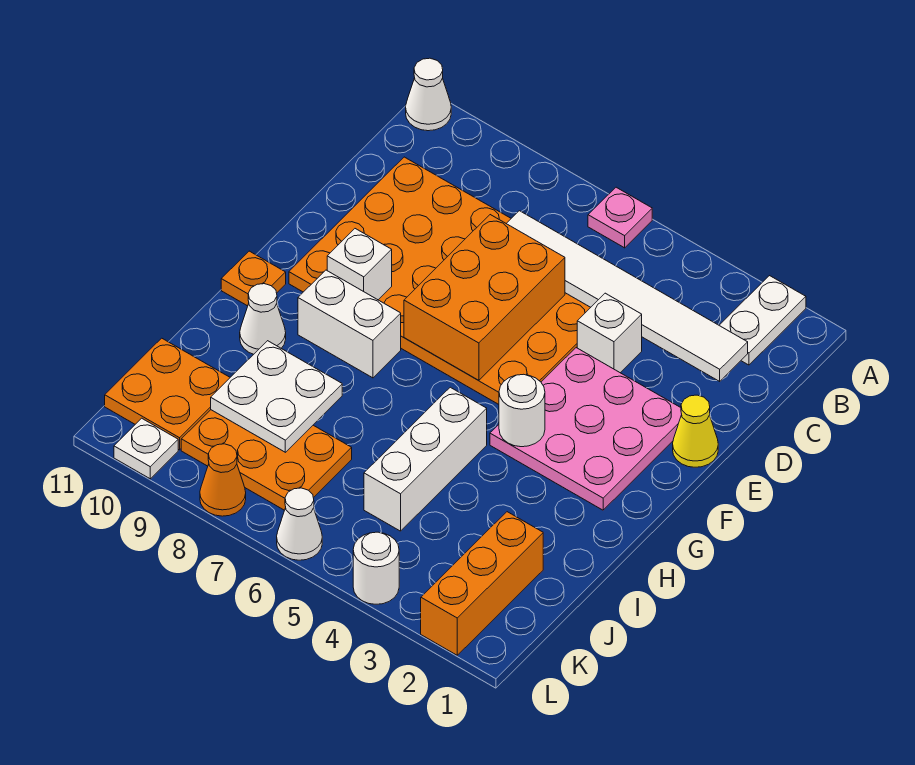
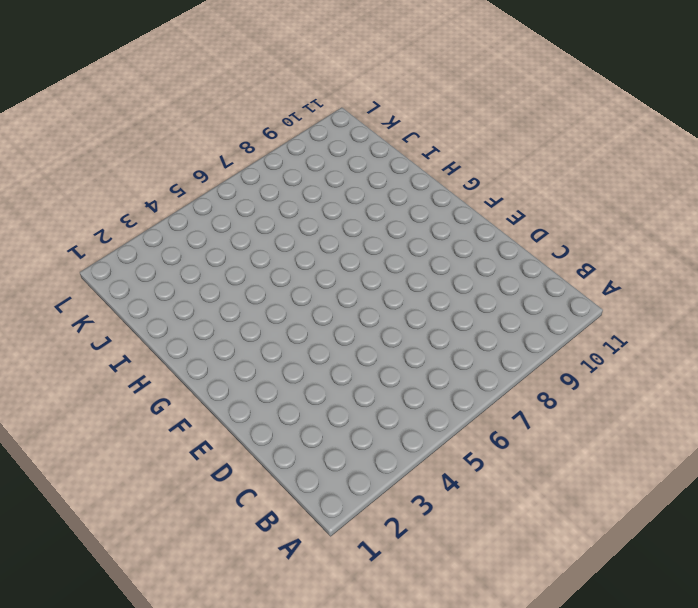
none -> white 1x2 plate [719,276,806,365]
none -> pink 1x1 plate [588,187,652,248]
none -> white 1x1 cone [406,58,451,131]

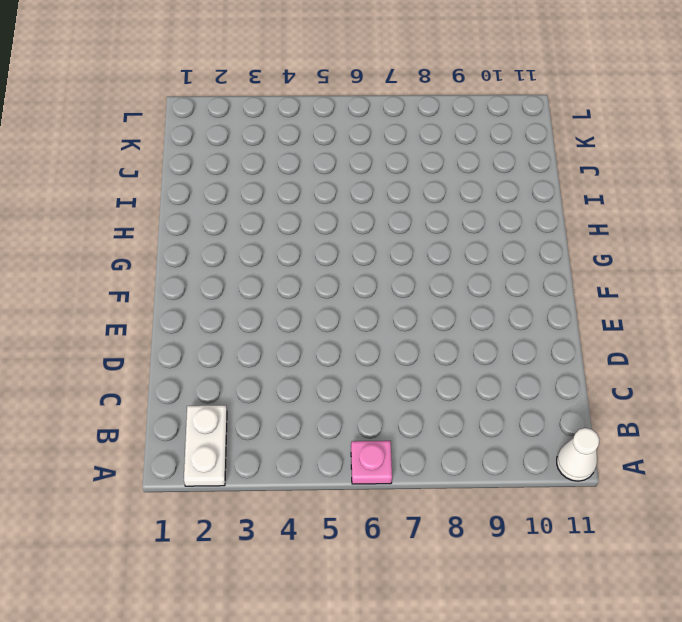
none -> orange 4x6 plate [289,157,591,404]
none -> white 1x1 brick [577,293,642,373]
none -> yellow 1x1 cone [673,395,718,467]

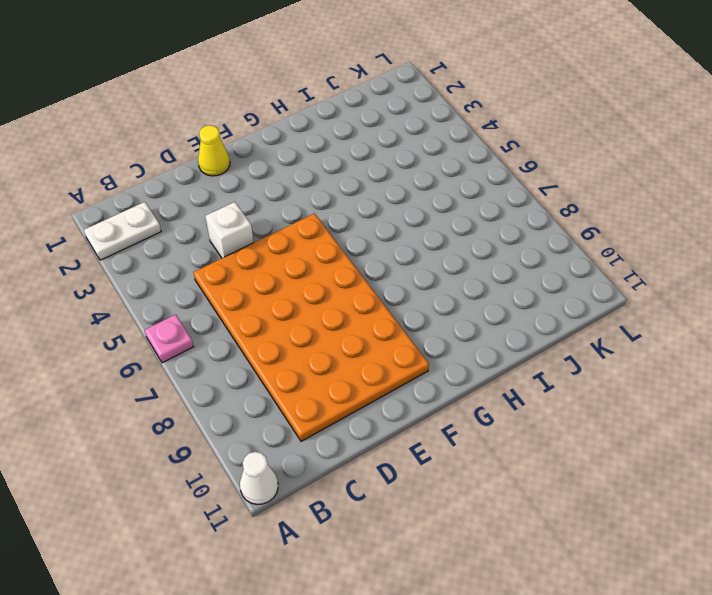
none -> pink 3x3 plate [490,348,682,510]
none -> white 1x2 brick [298,270,401,378]
none -> orange 1x1 plate [221,251,286,306]

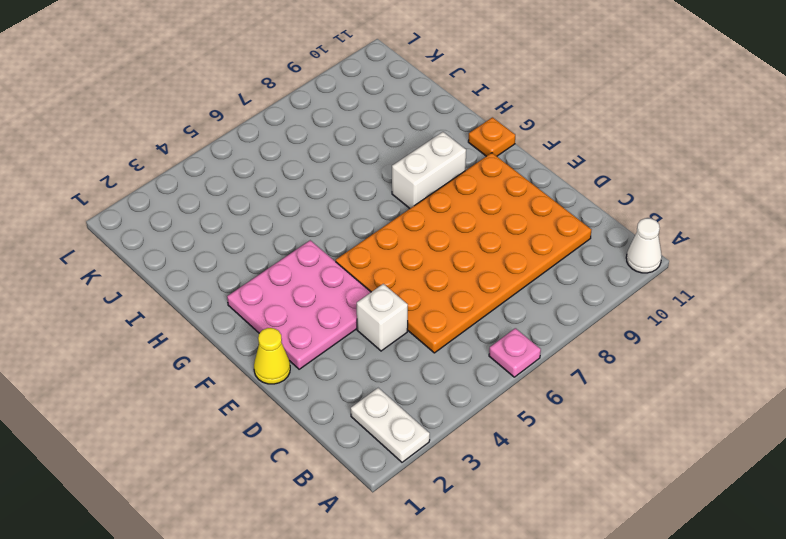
none -> white 1x3 brick [364,387,487,531]
none -> white 1x1 cone [240,284,286,354]
none -> orange 1x3 brick [421,512,543,655]

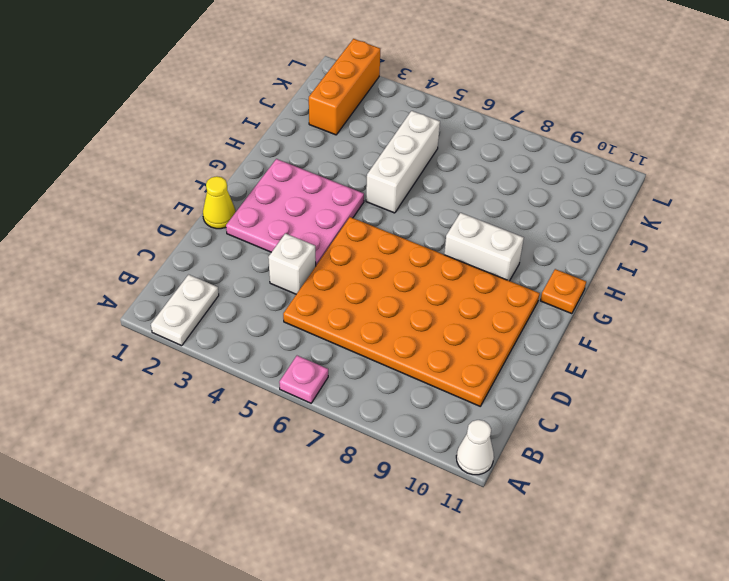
none -> white 1x1 cone [240,284,286,354]
none -> orange 2x3 plate [181,410,352,510]
none -> orange 2x2 plate [105,338,230,450]

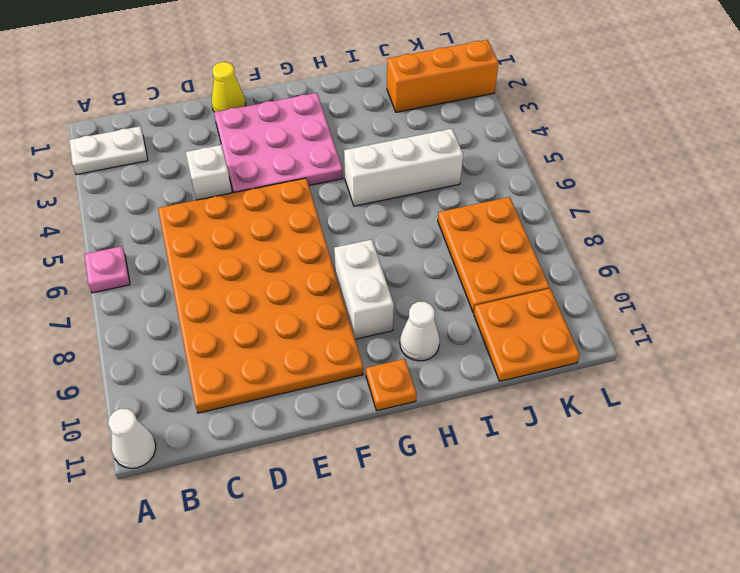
none -> white 1x1 round brick [353,532,399,604]
none -> white 1x1 cone [277,488,322,560]
none -> orange 1x1 cone [200,444,246,516]

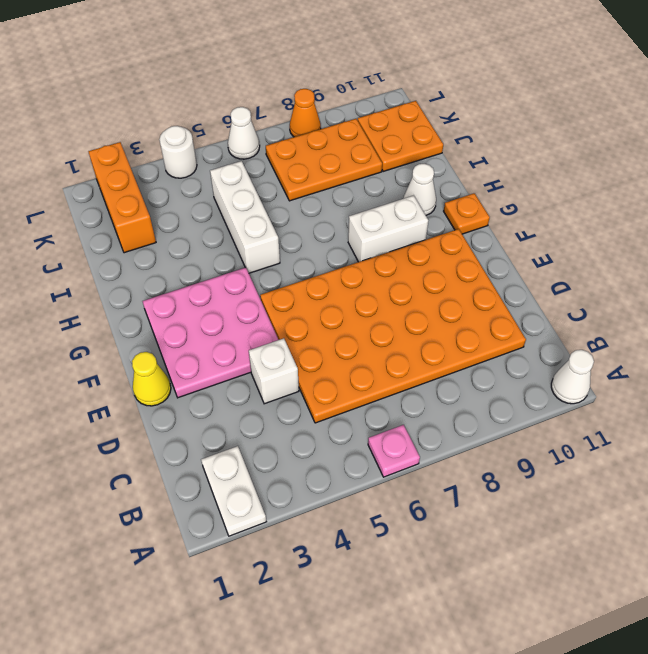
none -> white 1x1 plate [114,418,178,479]
none -> white 1x6 tile [506,211,748,381]
none -> orange 2x3 brick [404,215,565,380]

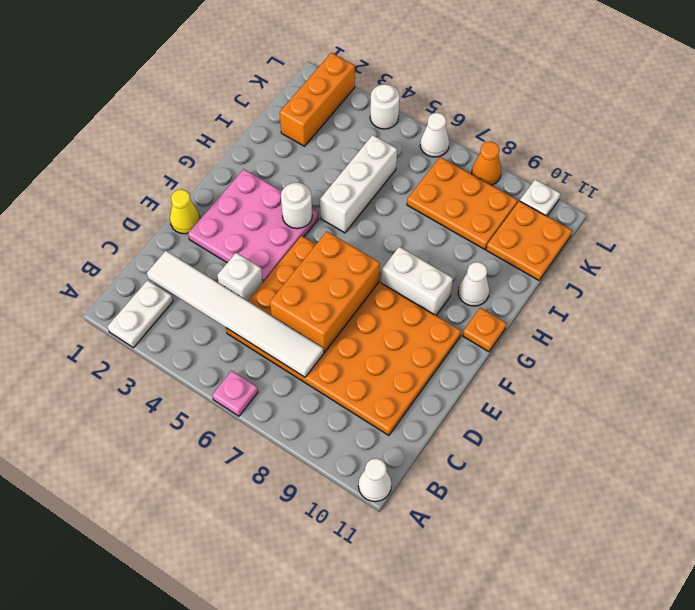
none -> white 1x1 brick [327,229,392,300]
none -> white 2x2 plate [211,341,342,452]

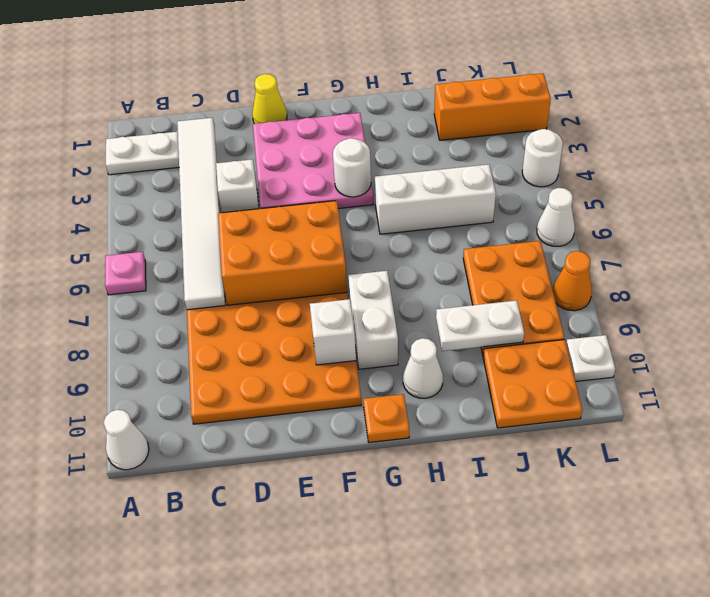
white 1x2 plate [436,300,524,351] -> white 2x2 plate [211,341,342,452]

